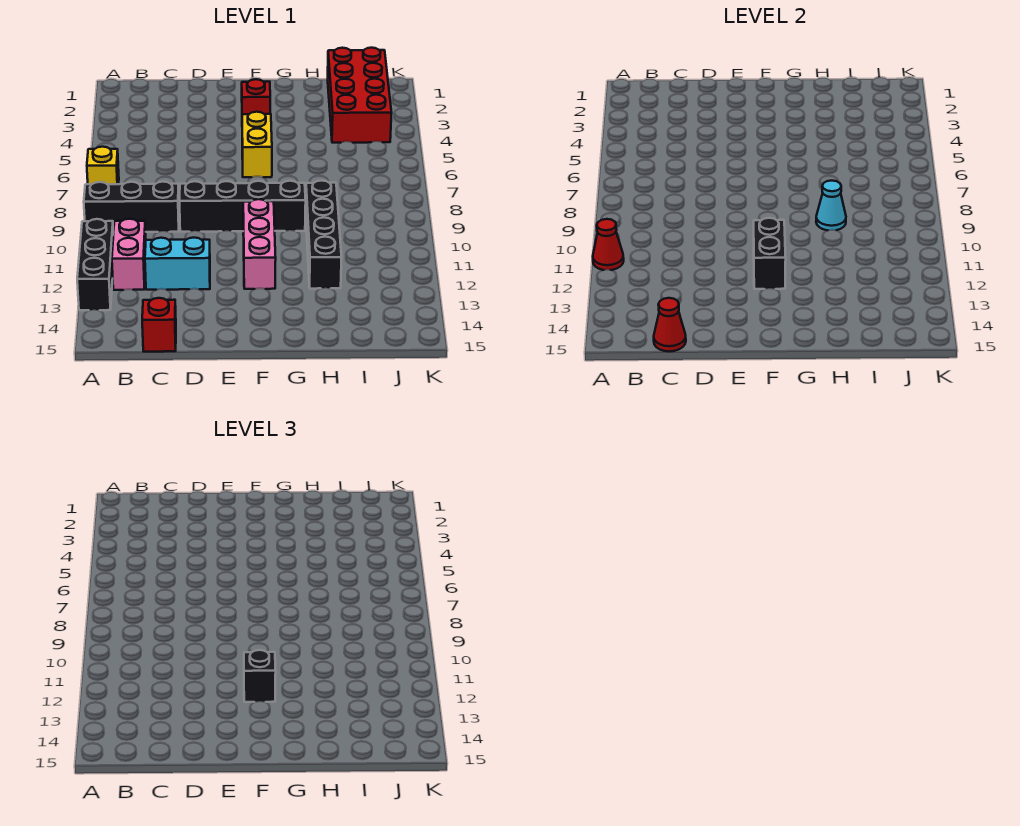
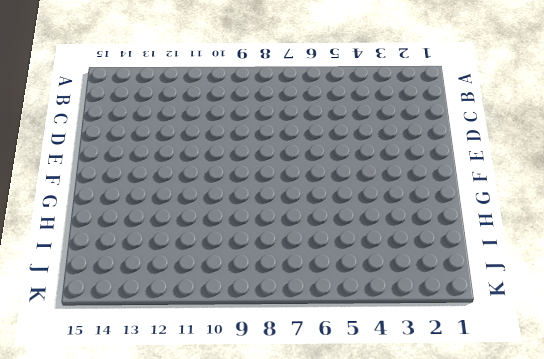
none -> yellow 1x1 brick [87,147,119,184]
none -> black 1x3 brick [84,182,179,232]
none -> black 1x3 brick [77,219,113,310]

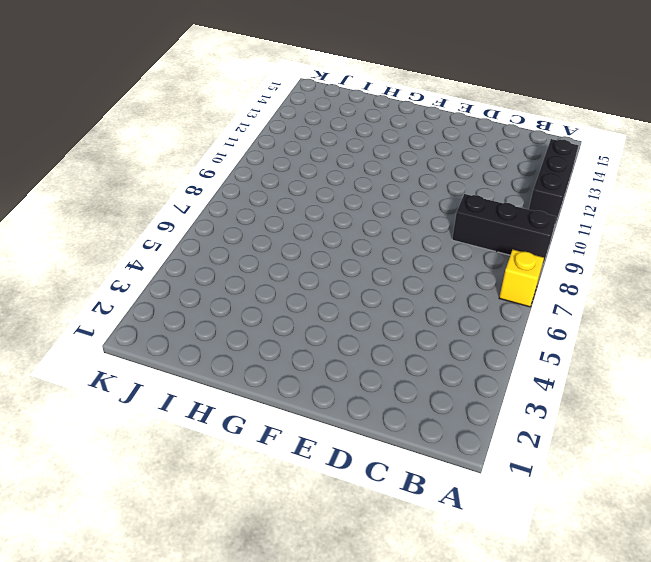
none -> pink 1x2 brick [112,219,146,290]
none -> cyan 1x2 brick [145,238,210,290]
none -> red 1x1 brick [142,298,176,352]

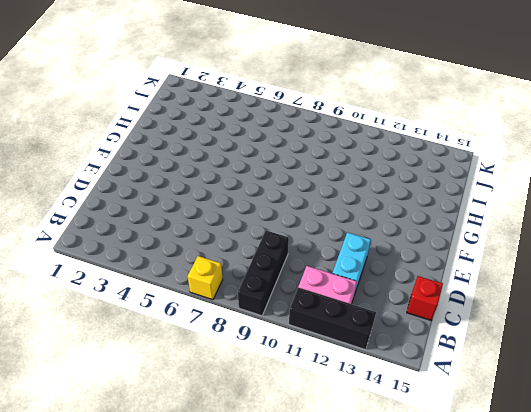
none -> black 1x4 brick [180,181,306,232]
none -> red 1x1 brick [242,79,270,115]
none -> yellow 1x2 brick [242,112,272,177]

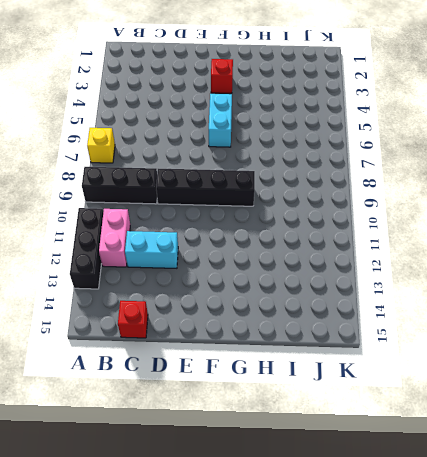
cyan 1x2 brick [209,94,232,147] -> yellow 1x2 brick [242,112,272,177]
none -> pink 1x3 brick [243,199,276,289]
none -> black 1x4 brick [306,181,342,289]
none -> red 2x4 brick [328,48,392,143]

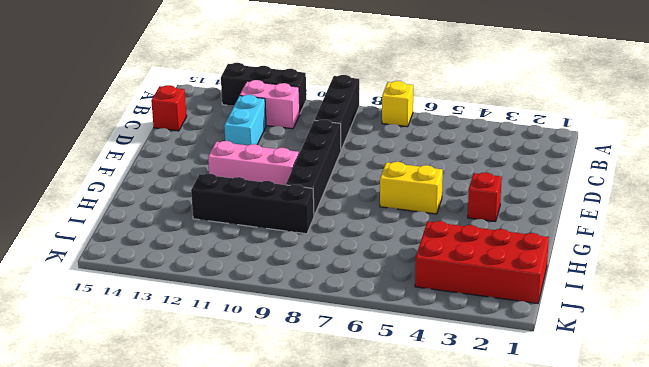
none -> red 1x1 cone [593,219,624,270]
none -> red 1x1 cone [654,298,686,352]
none -> black 1x2 brick [754,218,786,289]

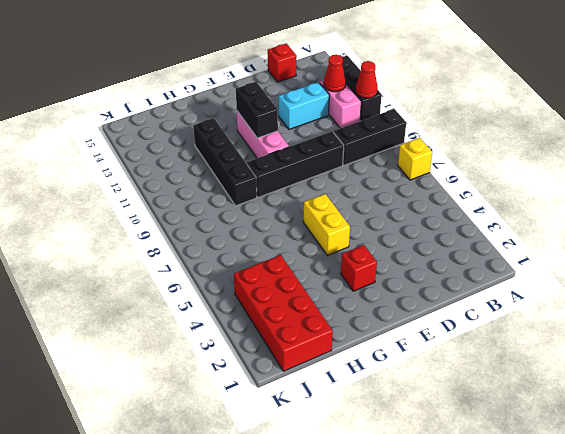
red 1x1 cone [324,55,346,92] -> red 1x1 cone moved to [654,298,686,352]
none -> cyan 1x1 cone [816,181,846,230]
none -> black 1x1 brick [244,650,276,702]

